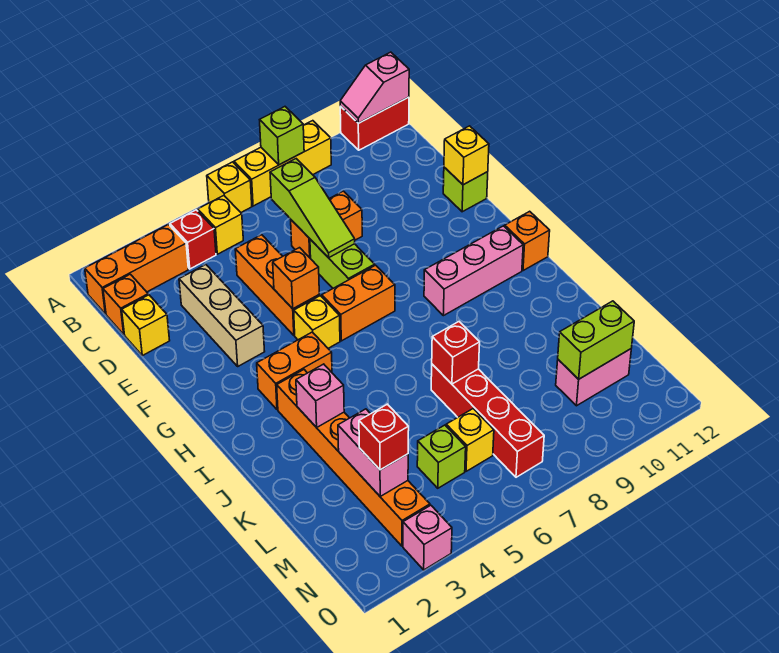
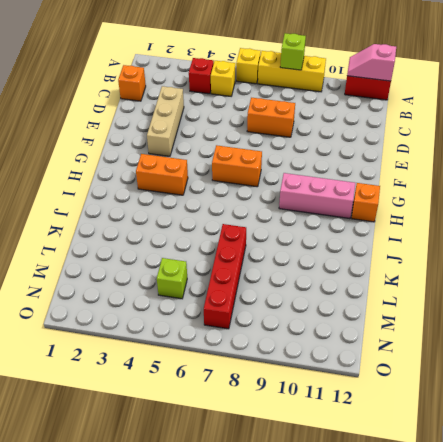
none -> orange 1x3 brick [85,224,188,314]
none -> yellow 1x1 brick [122,295,170,356]
none -> orange 1x3 brick [235,235,319,335]
none -> lime 1x2 brick [310,239,375,288]

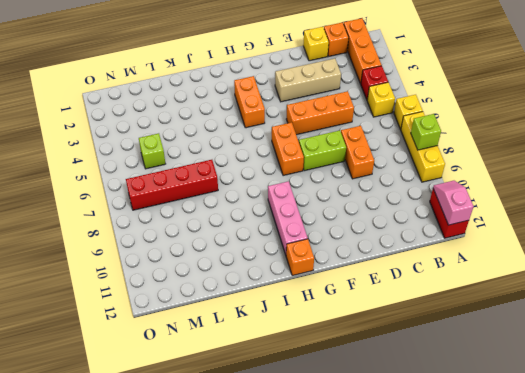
none -> lime 1x1 brick [443,167,488,212]
none -> yellow 1x1 brick [294,296,340,348]
none -> orange 1x6 brick [277,370,430,546]
none -> yellow 1x1 brick [446,409,494,471]

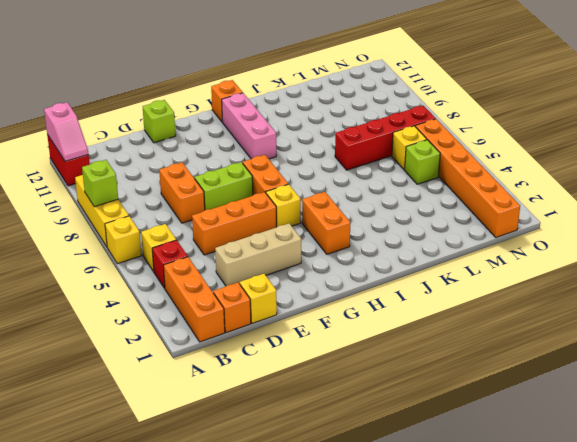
orange 1x6 brick [415,119,520,237] -> orange 1x6 brick turned to [277,370,430,546]
none -> pink 1x2 brick [556,349,631,406]
none -> pink 1x1 brick [403,505,452,570]
none -> lime 1x3 slope [270,159,355,258]
none -> yellow 1x1 brick [444,126,489,185]

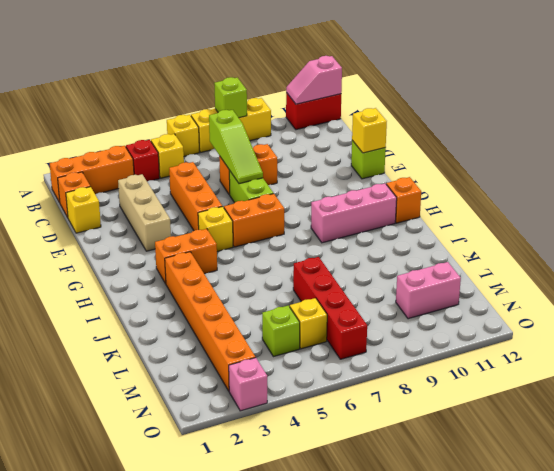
none -> orange 1x1 brick [273,248,319,309]
none -> pink 1x1 brick [296,364,344,428]
none -> red 1x1 brick [432,322,480,384]
none -> pink 1x2 brick [338,409,408,496]

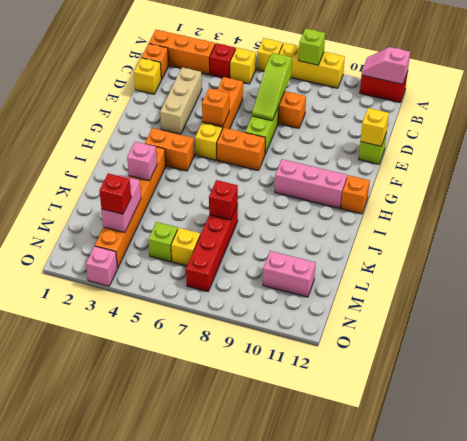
none -> lime 1x2 brick [558,301,634,379]

